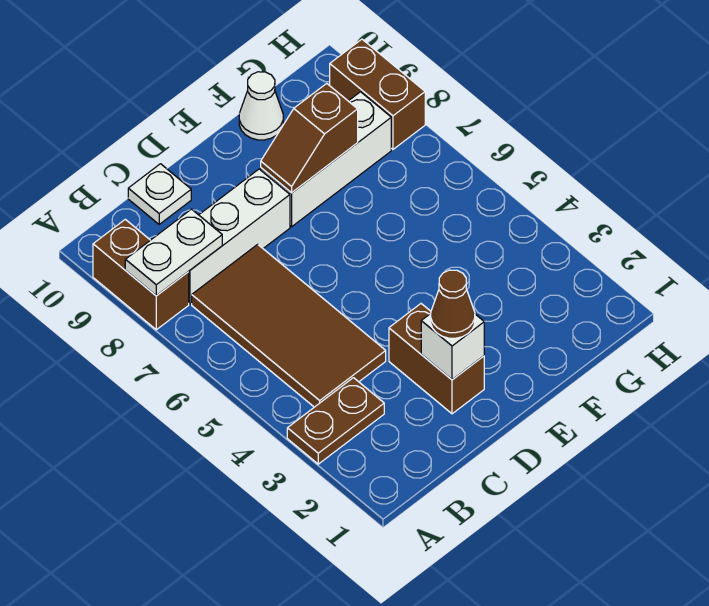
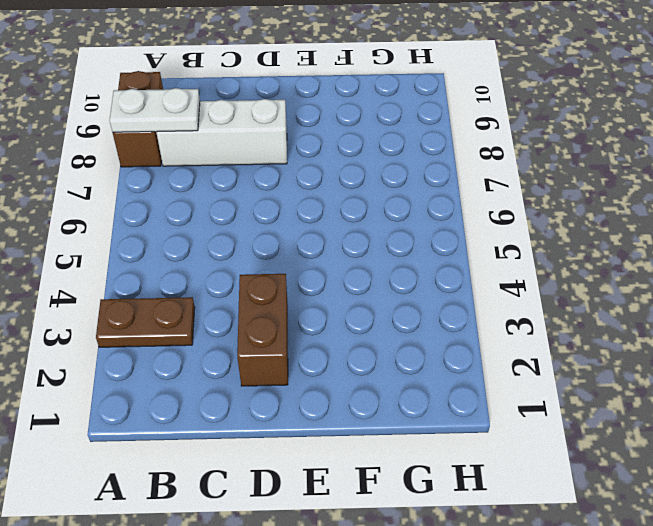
none -> brown 2x4 tile [192,244,386,407]
none -> white 1x1 plate [128,164,191,224]
none -> white 1x3 brick [261,92,391,227]

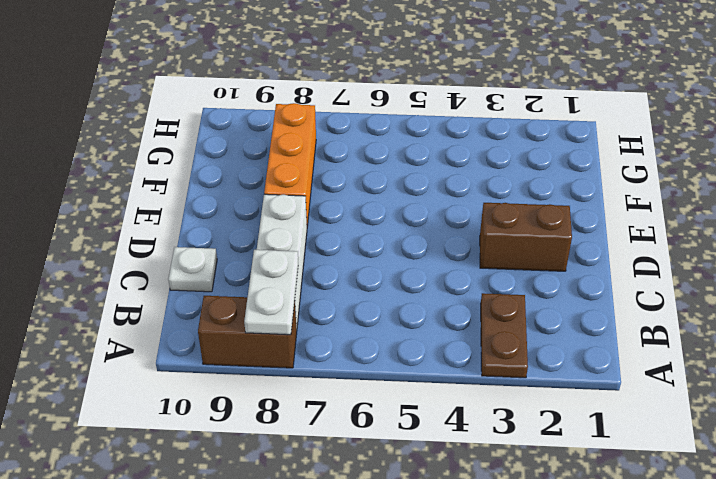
orange 1x3 brick [264,103,316,226] -> white 1x3 brick [261,92,391,227]
none -> brown 2x4 tile [192,244,386,407]
none -> white 1x1 cone [239,72,283,140]
none -> brown 1x2 brick [330,39,425,149]

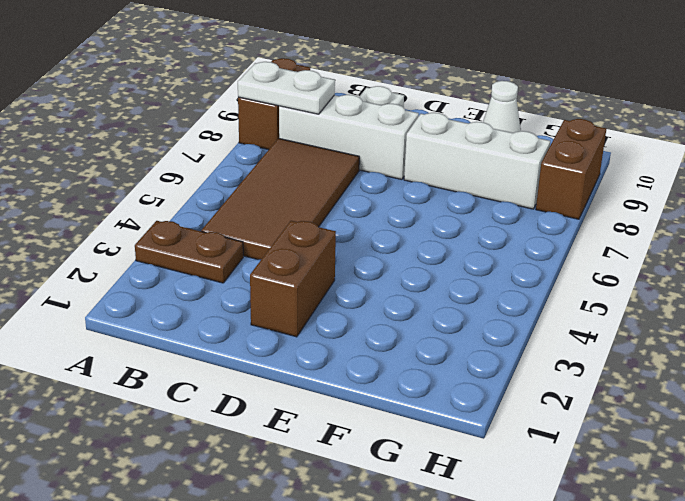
none -> white 1x1 brick [421,314,484,380]
none -> brown 1x2 slope [261,83,358,193]
none -> brown 1x1 cone [431,270,475,338]

